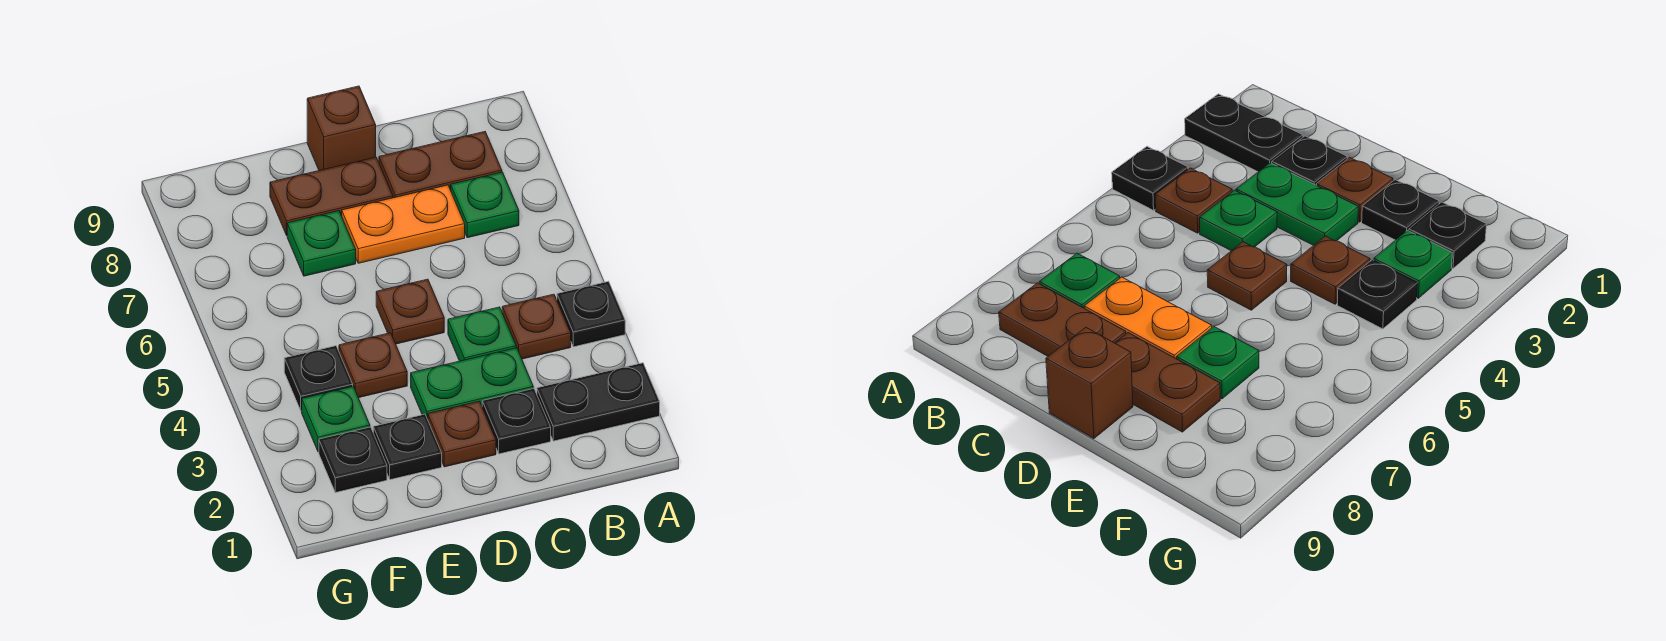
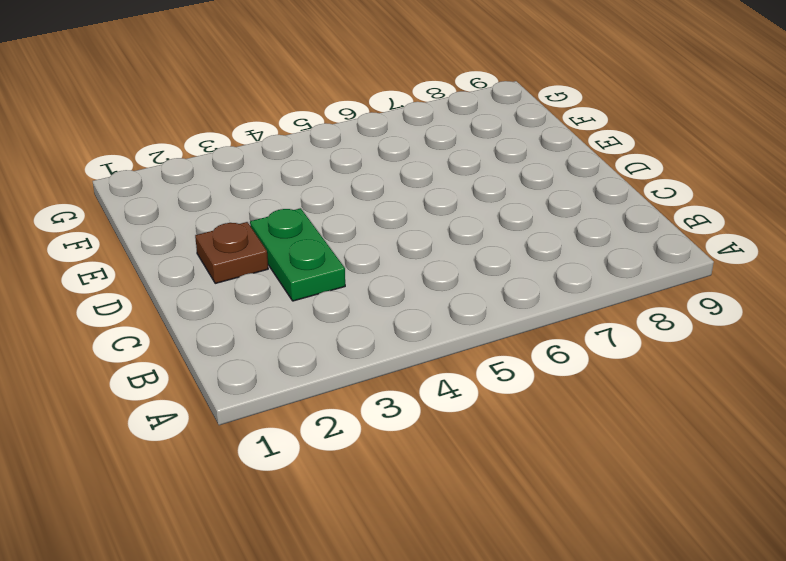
none -> black 1x2 plate [537,363,660,441]
none -> black 1x1 plate [557,281,625,347]
none -> brown 1x1 plate [502,294,571,359]

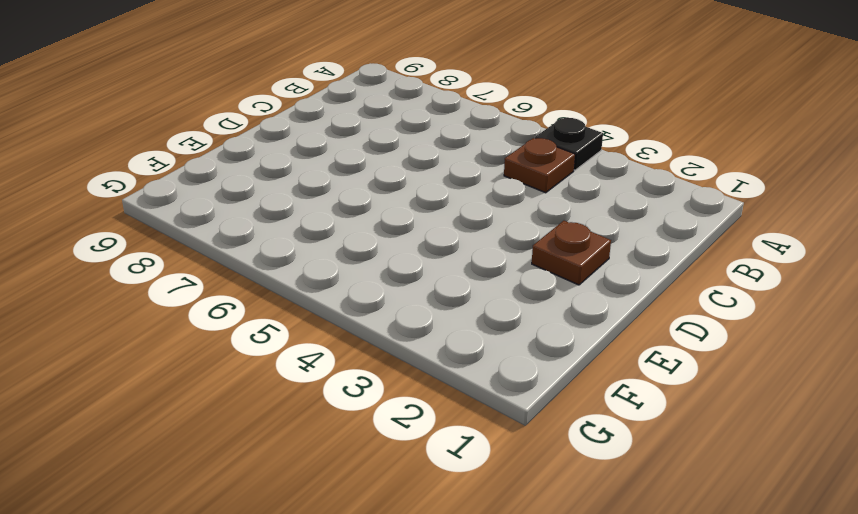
none -> black 1x2 plate [537,363,660,441]
none -> green 1x1 plate [451,172,519,238]
none -> brown 1x2 plate [379,132,502,198]

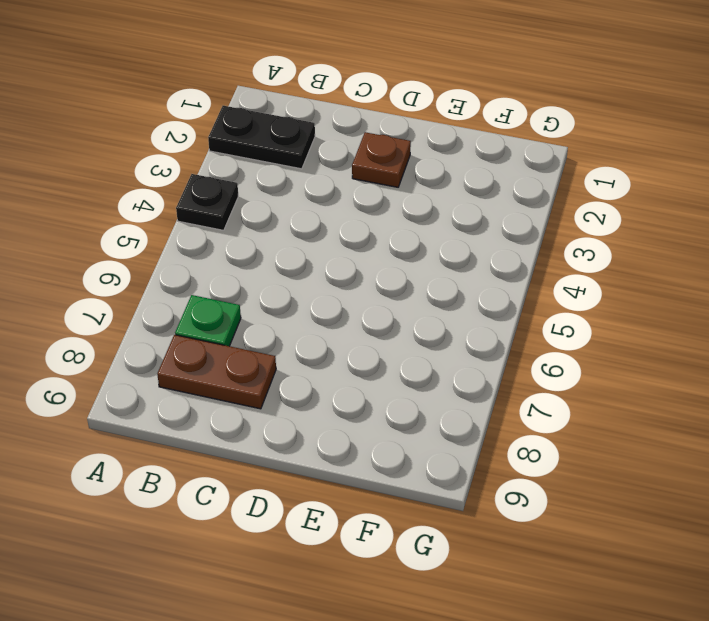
none -> brown 1x1 plate [502,294,571,359]
none -> black 1x1 plate [482,388,551,454]
none -> green 1x2 plate [411,348,533,419]

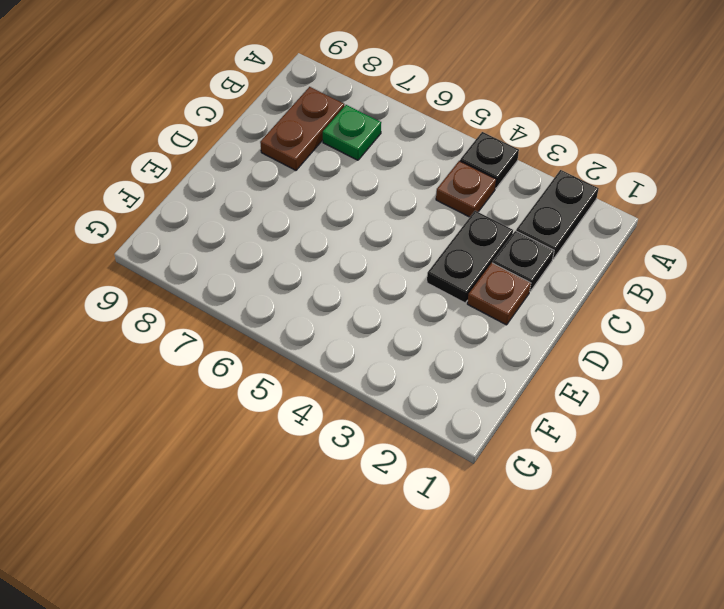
black 1x2 plate [427,211,513,303] -> green 1x2 plate [411,348,533,419]
none -> green 1x1 plate [448,307,516,361]
none -> orange 1x2 plate [342,185,465,263]
none -> brown 1x1 plate [376,279,444,344]

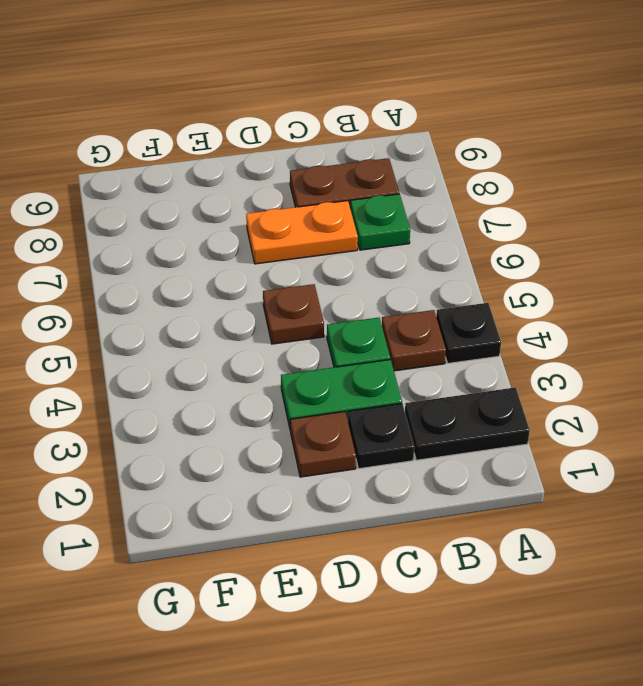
none -> brown 1x2 plate [270,157,393,235]
none -> brown 1x1 brick [307,86,376,171]
none -> black 1x1 plate [373,414,442,480]

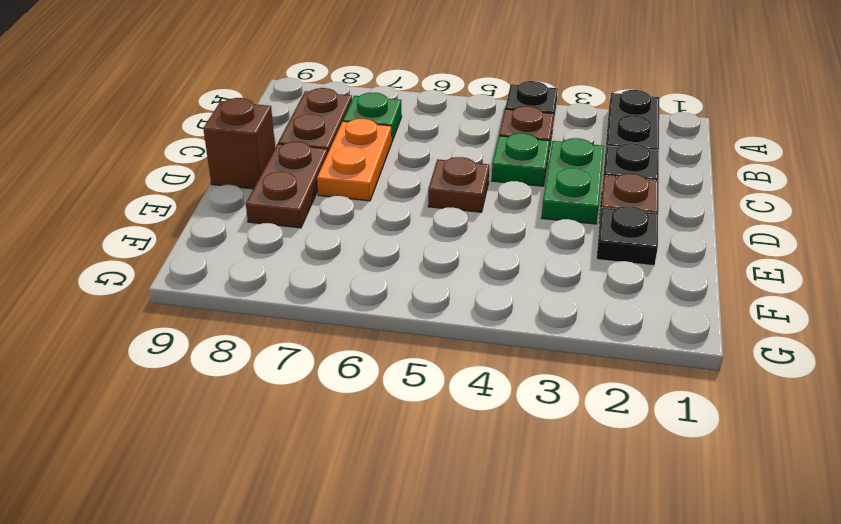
none -> brown 1x1 plate [339,333,407,398]
none -> green 1x1 plate [287,211,356,276]
none -> black 1x1 plate [319,427,387,493]

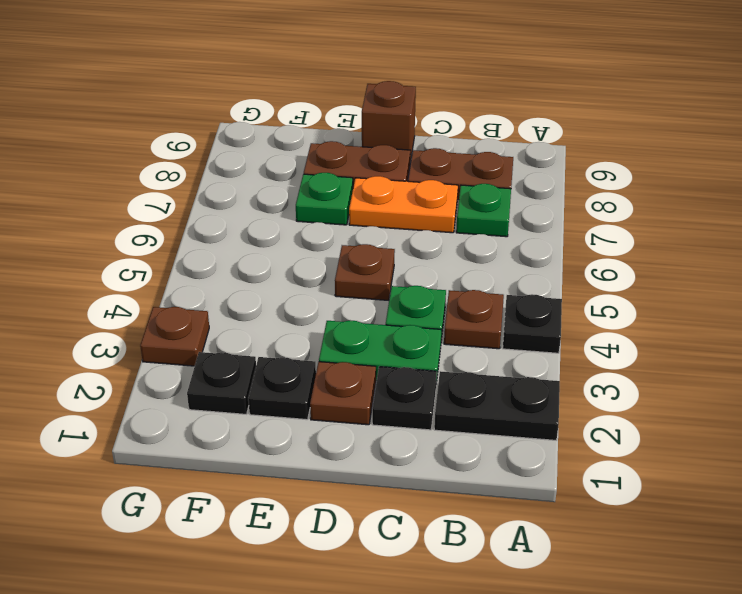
brown 1x1 plate [140,307,209,366] -> brown 1x1 plate moved to [339,333,407,398]
none -> green 1x1 plate [302,387,370,452]
none -> black 1x1 plate [284,346,353,411]

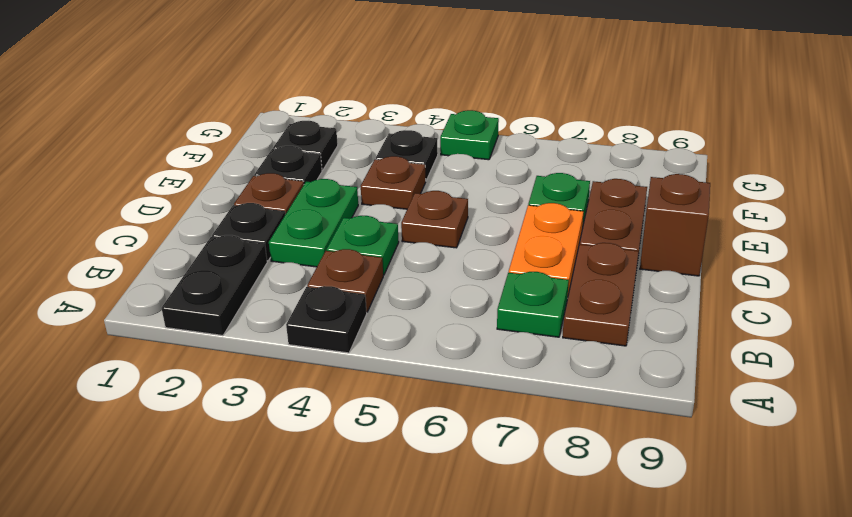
green 1x1 plate [440,110,499,160] -> green 1x1 plate moved to [302,387,370,452]

